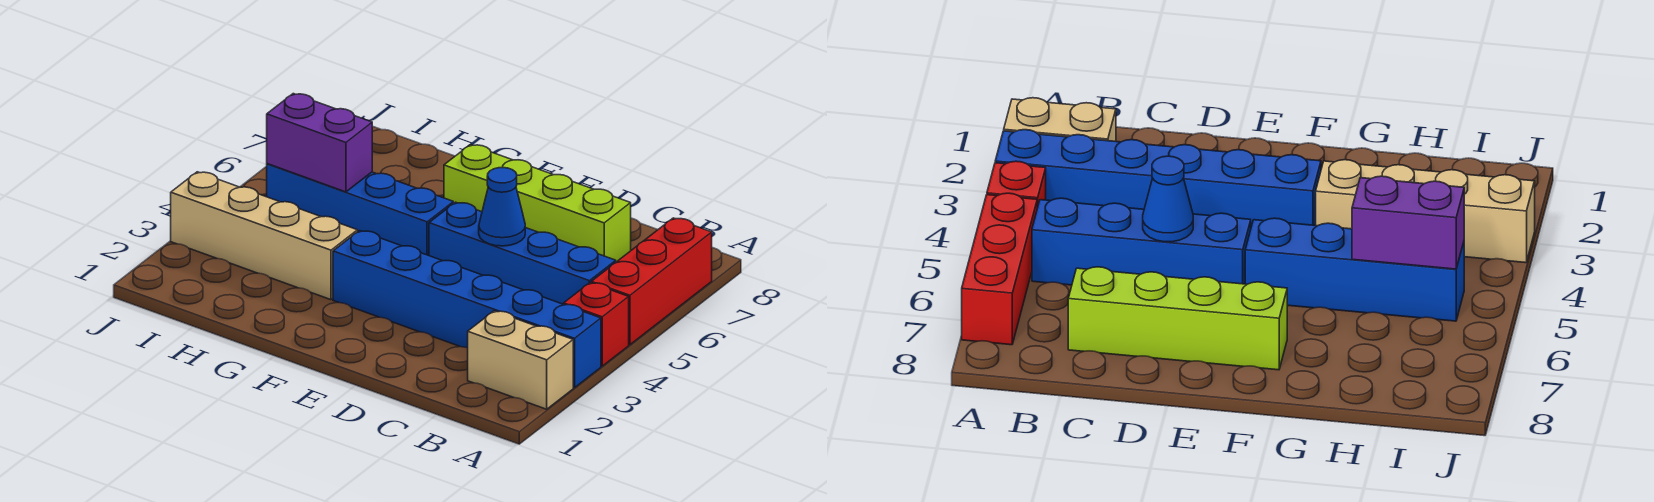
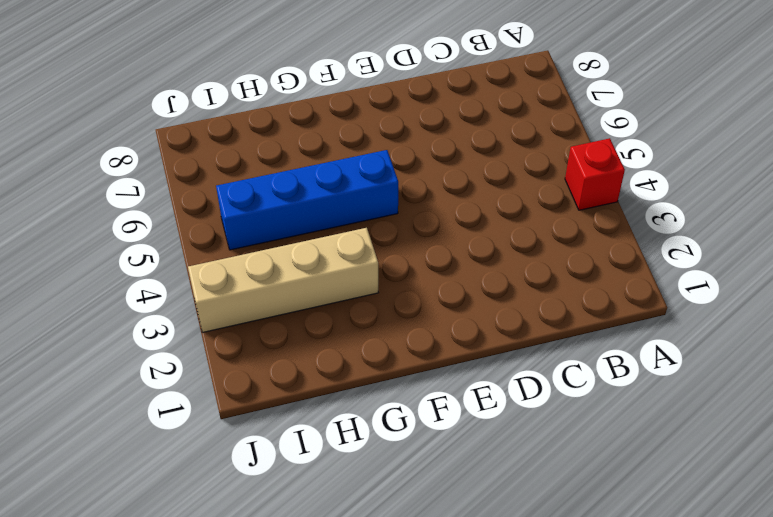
none -> tan 1x2 brick [468,311,573,409]
none -> blue 1x6 brick [333,231,601,388]

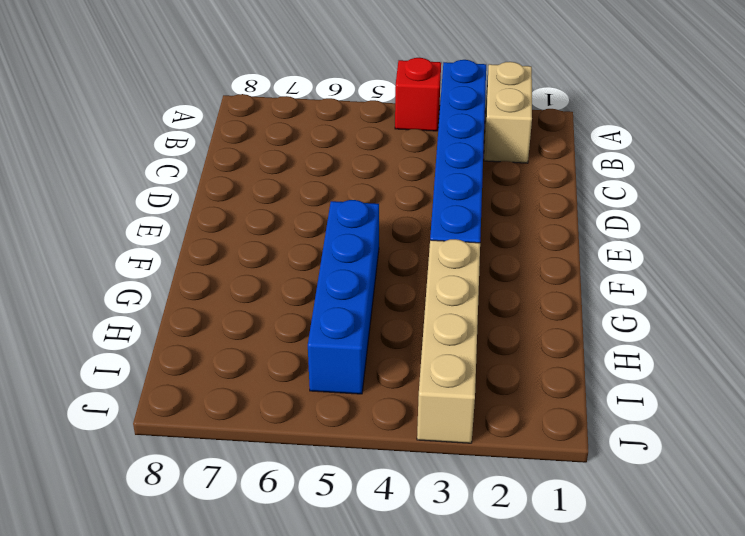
none -> red 1x3 brick [591,218,712,345]
none -> blue 1x4 brick [429,202,616,304]

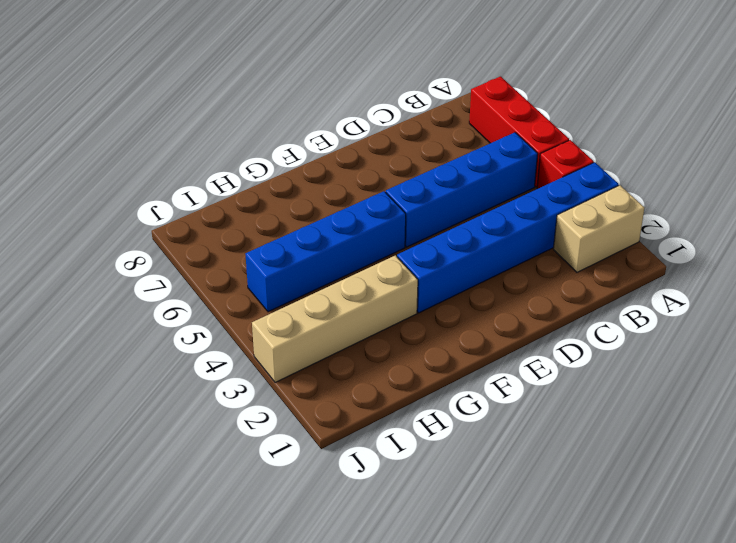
none -> lime 1x4 brick [444,145,631,262]
none -> blue 1x1 cone [479,168,525,246]

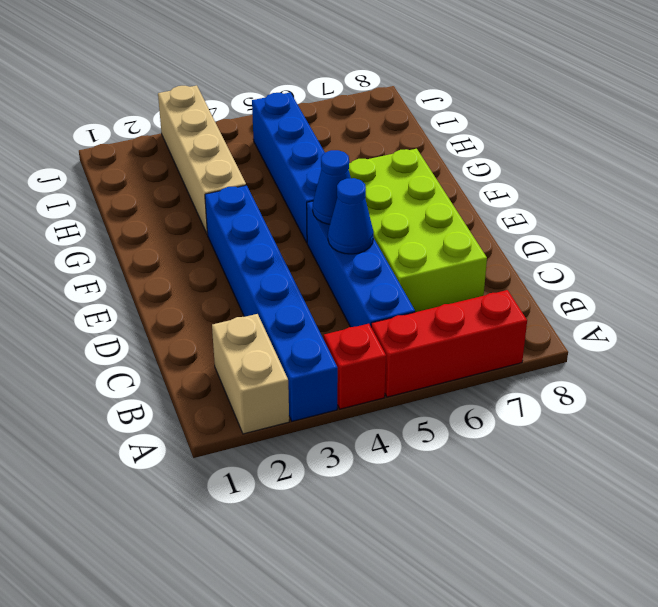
lime 2x4 brick [349,149,487,312] -> lime 1x4 brick [444,145,631,262]
blue 1x1 cone [313,150,351,224] -> none
none -> purple 1x2 brick [267,94,372,192]

